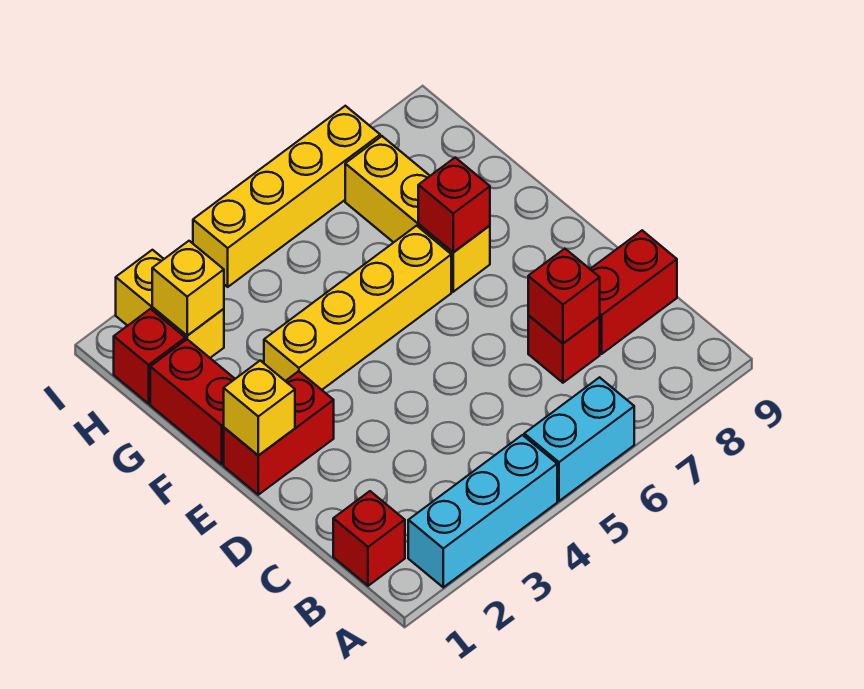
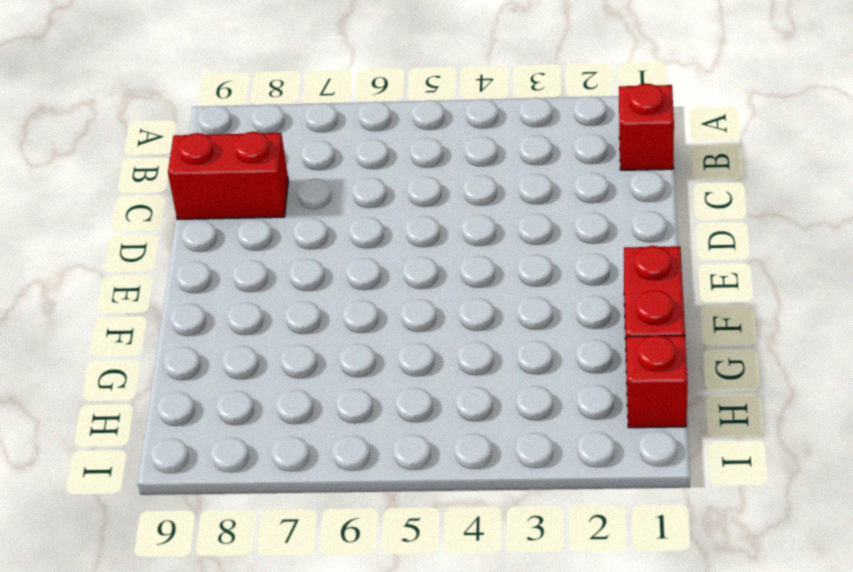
none -> cyan 1x3 brick [408,435,557,587]
none -> cyan 1x2 brick [524,377,634,501]
none -> red 1x1 brick [528,315,600,383]

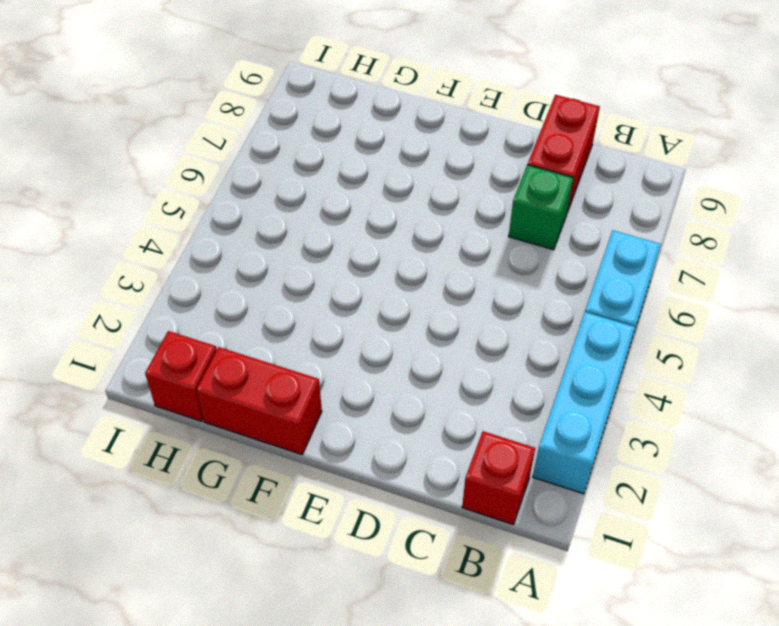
green 1x1 brick [509,165,573,250] -> red 1x1 brick [528,315,600,383]
none -> red 1x2 brick [224,371,334,495]
none -> yellow 1x4 brick [264,226,451,390]
none -> yellow 1x3 brick [345,136,490,292]

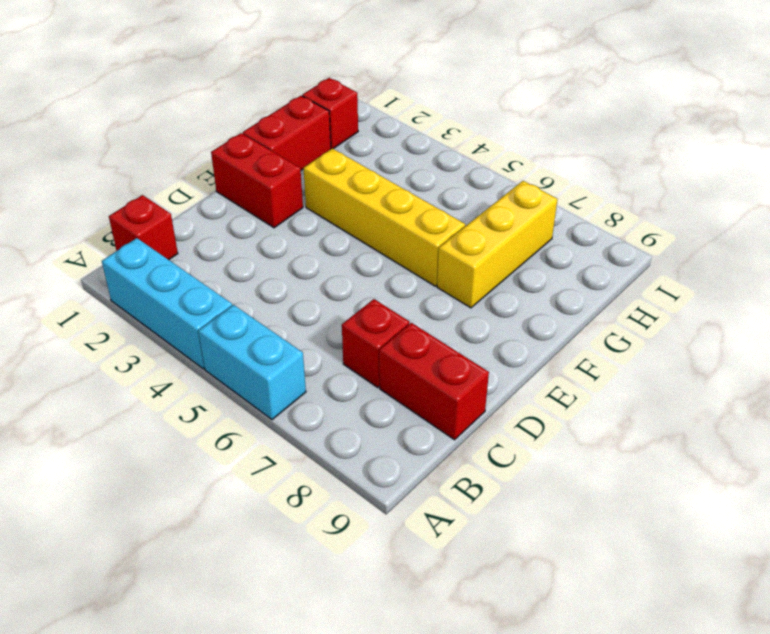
none -> yellow 1x2 brick [116,250,224,358]
none -> yellow 1x4 brick [193,106,380,287]
none -> red 1x1 brick [528,249,600,343]

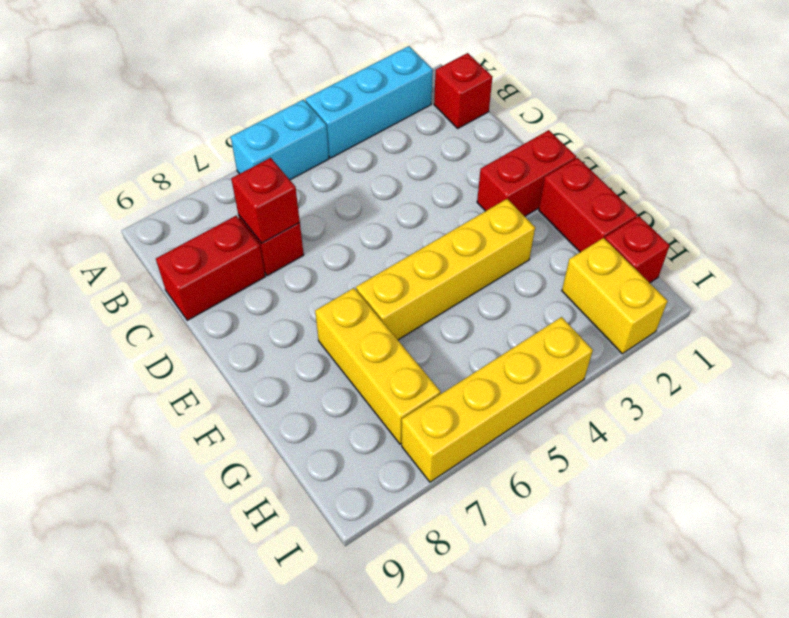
none -> yellow 1x1 brick [224,361,295,455]
none -> red 1x1 brick [418,158,490,252]
none -> yellow 1x1 brick [152,241,224,336]

